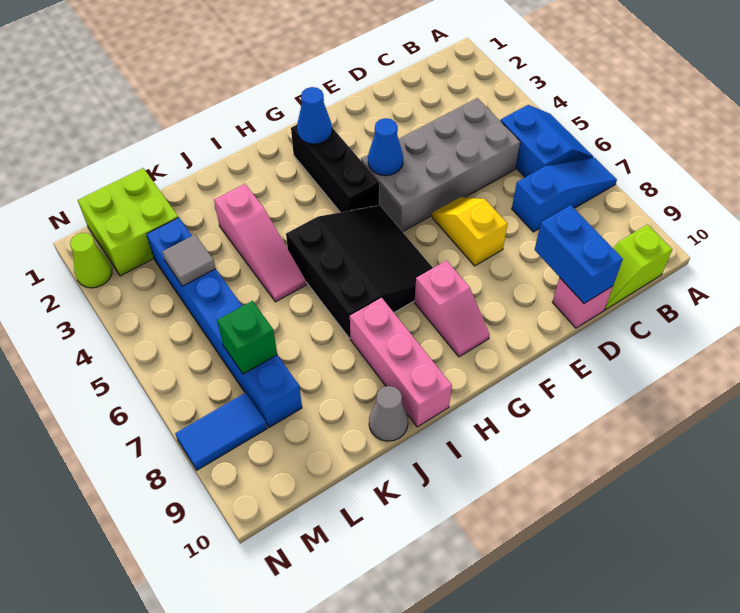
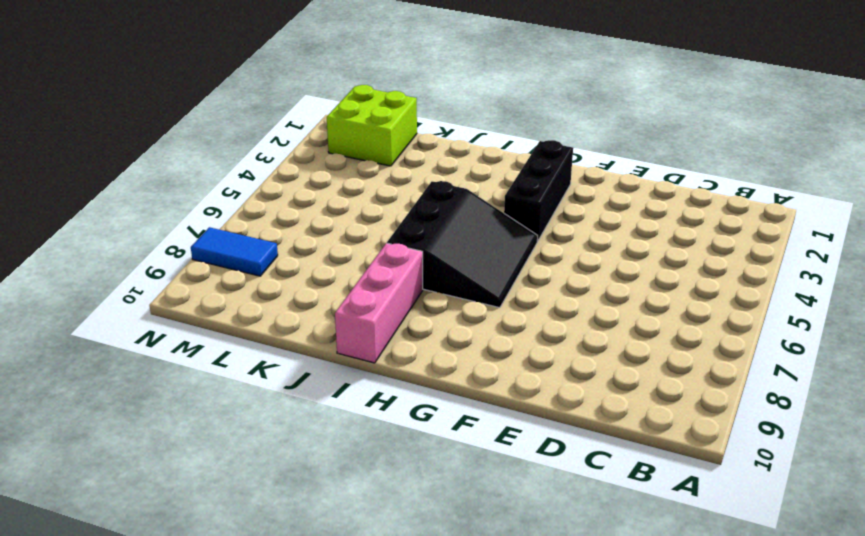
none -> blue 2x2 slope [500,105,593,177]
none -> blue 1x3 slope [512,158,617,232]
none -> lime 1x2 slope [605,225,672,310]

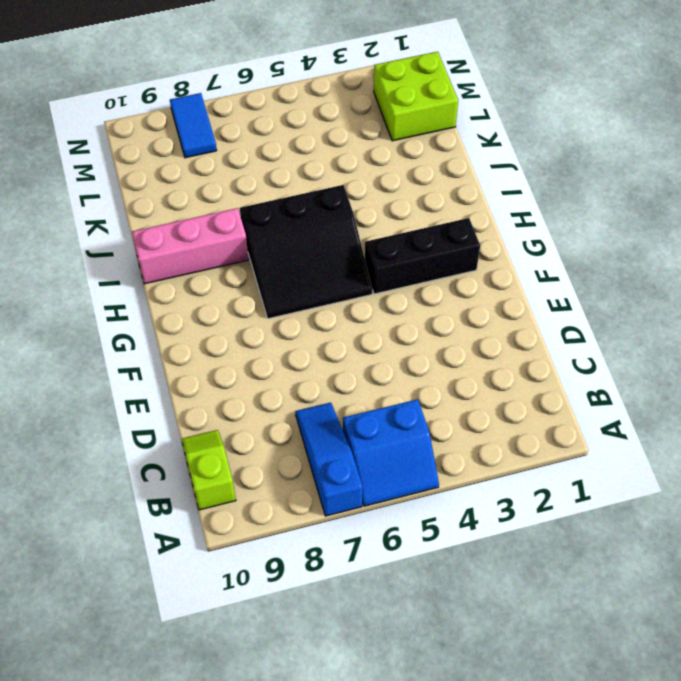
blue 1x3 slope [295,403,363,516] -> blue 1x3 slope turned to [512,158,617,232]
none -> grey 2x4 brick [361,98,520,232]
none -> pink 1x1 brick [552,278,613,328]
none -> yellow 1x2 slope [432,197,508,266]

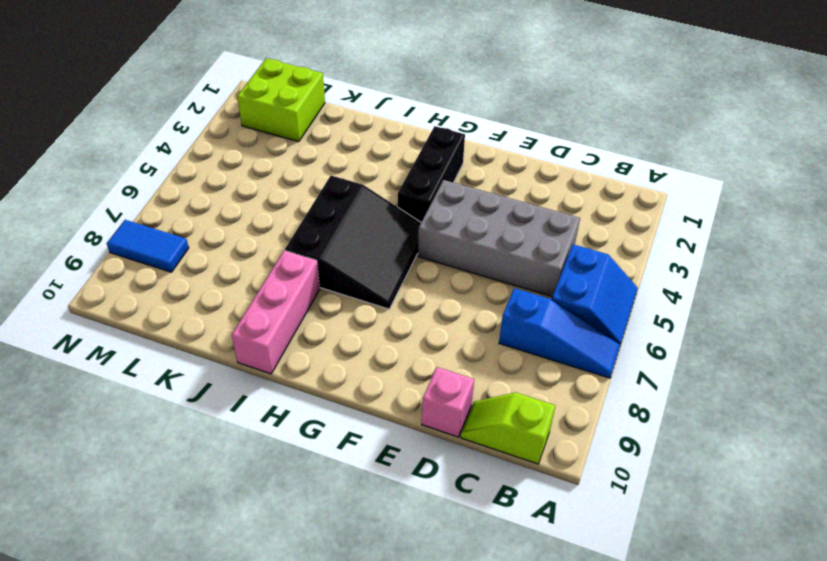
none -> yellow 1x2 slope [432,197,508,266]
none -> pink 1x2 slope [414,261,490,357]
none -> pink 1x3 slope [214,184,306,302]

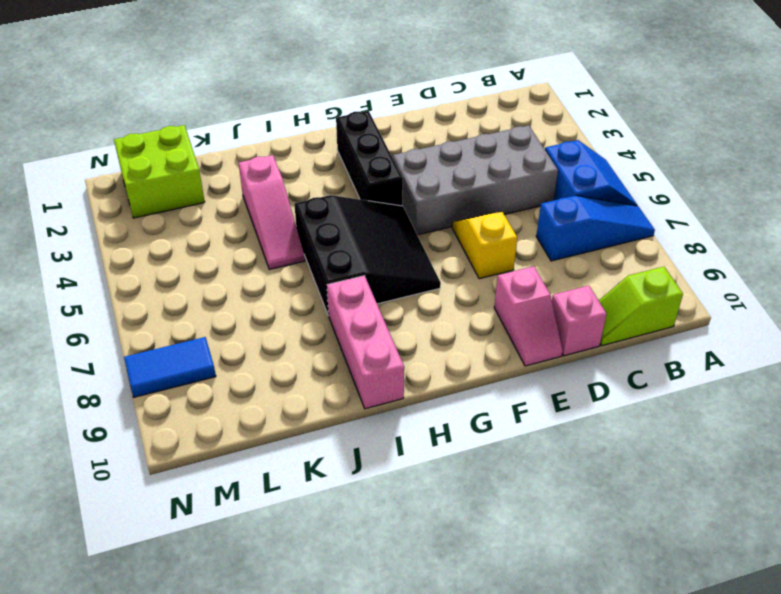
pink 1x2 slope [494,266,563,366] -> pink 1x2 slope moved to [414,261,490,357]
none -> grey 1x1 cone [369,386,408,441]
none -> blue 1x6 brick [147,217,302,427]
none -> lime 1x1 cone [70,233,112,288]

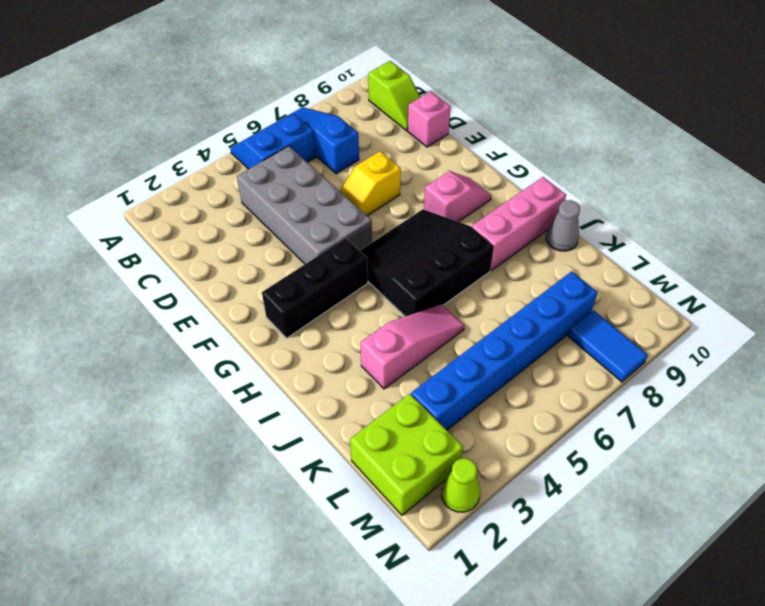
none -> blue 1x2 brick [535,205,623,303]
none -> blue 1x1 cone [368,118,403,176]
none -> blue 1x1 cone [297,87,332,144]

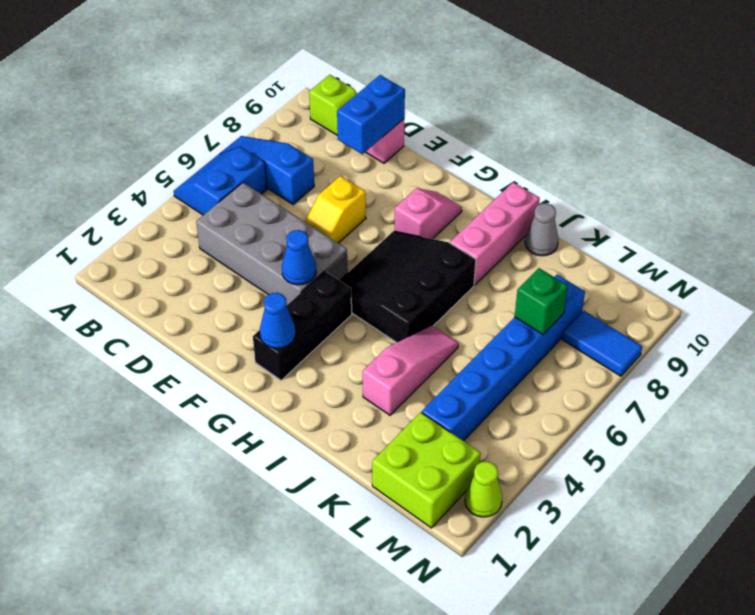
none -> grey 1x1 tile [162,235,216,286]

